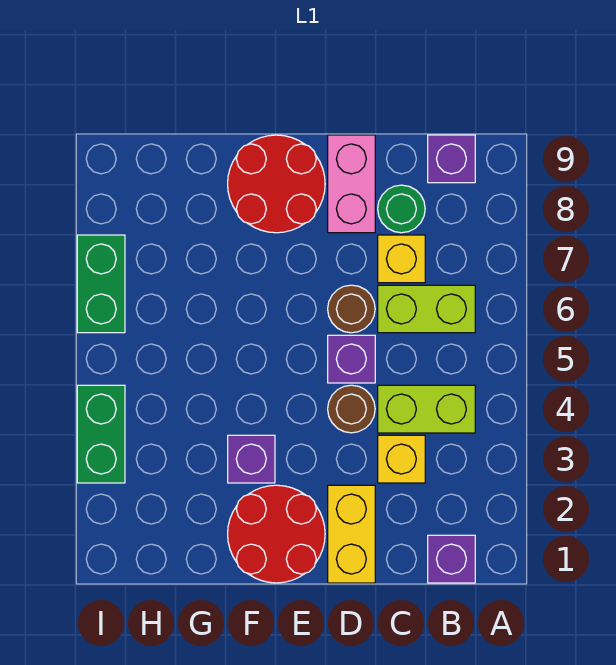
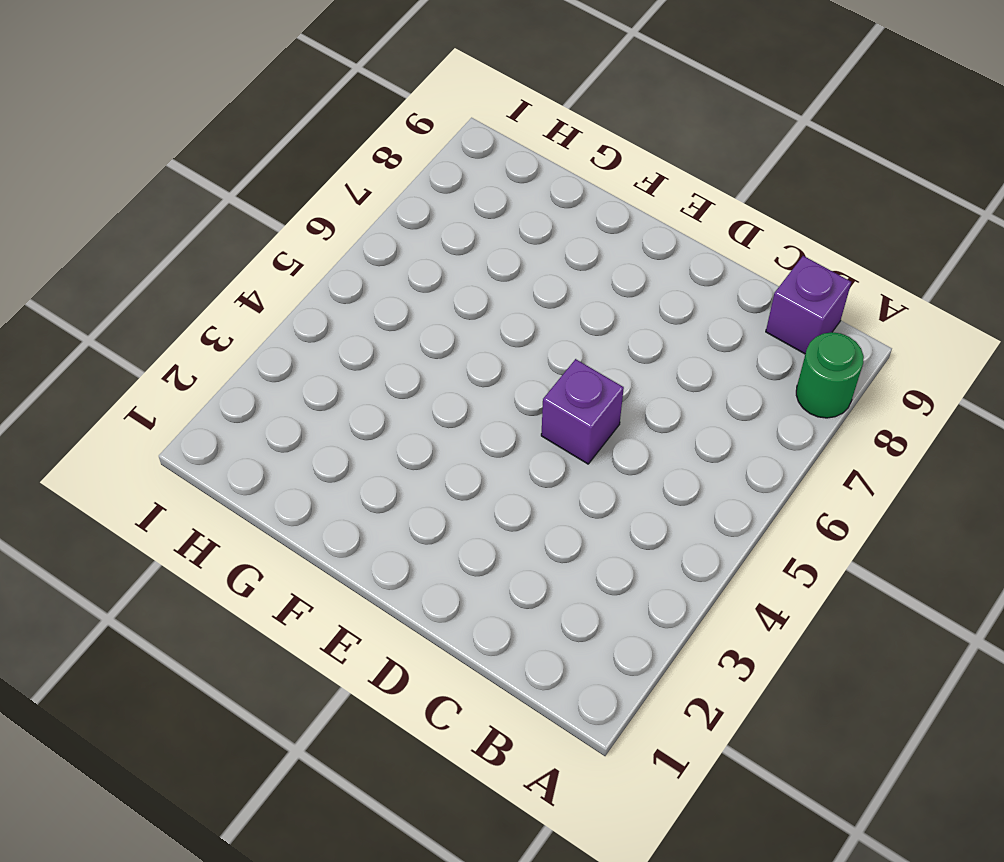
green 1x1 round brick [796,332,864,418] -> green 1x1 round brick moved to [378,185,425,233]
none -> purple 1x1 brick [428,535,475,583]
none -> lime 1x2 brick [378,385,475,433]
none -> lime 1x2 brick [378,285,475,333]

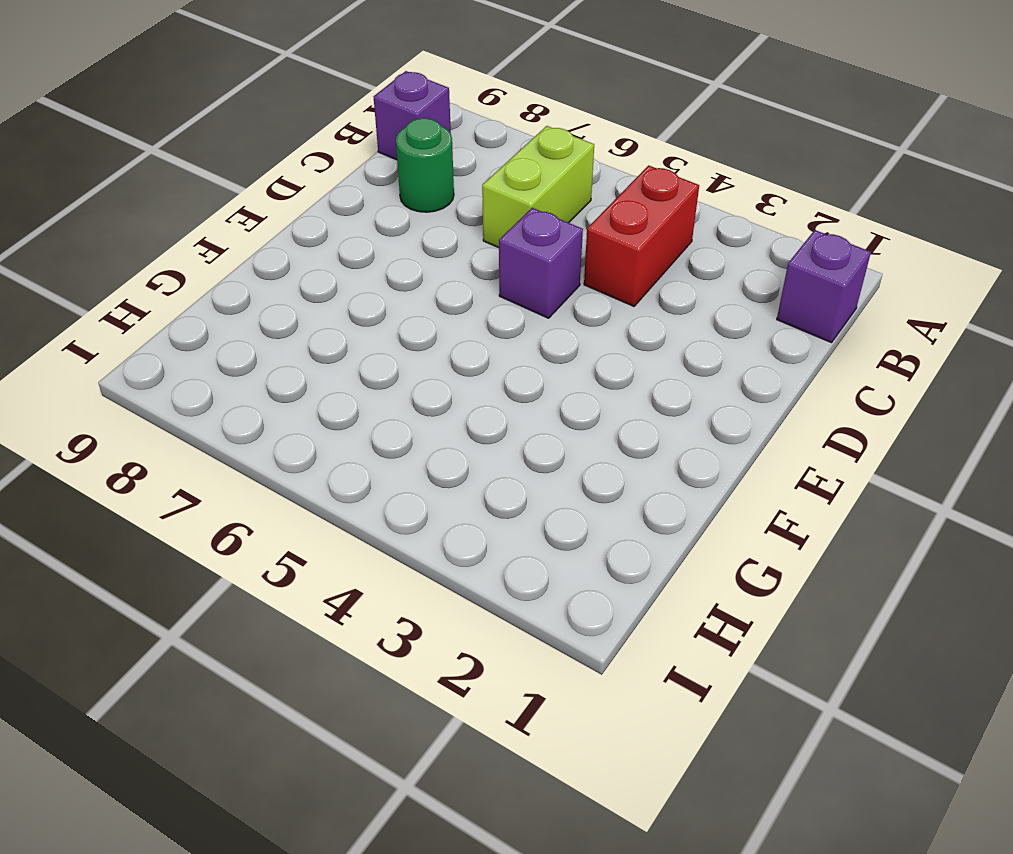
red 1x2 brick [584,165,699,306] -> lime 1x2 brick [378,385,475,433]
none -> yellow 1x1 brick [378,435,425,483]
none -> yellow 1x1 brick [378,235,425,283]
none -> yellow 1x2 brick [328,485,375,583]

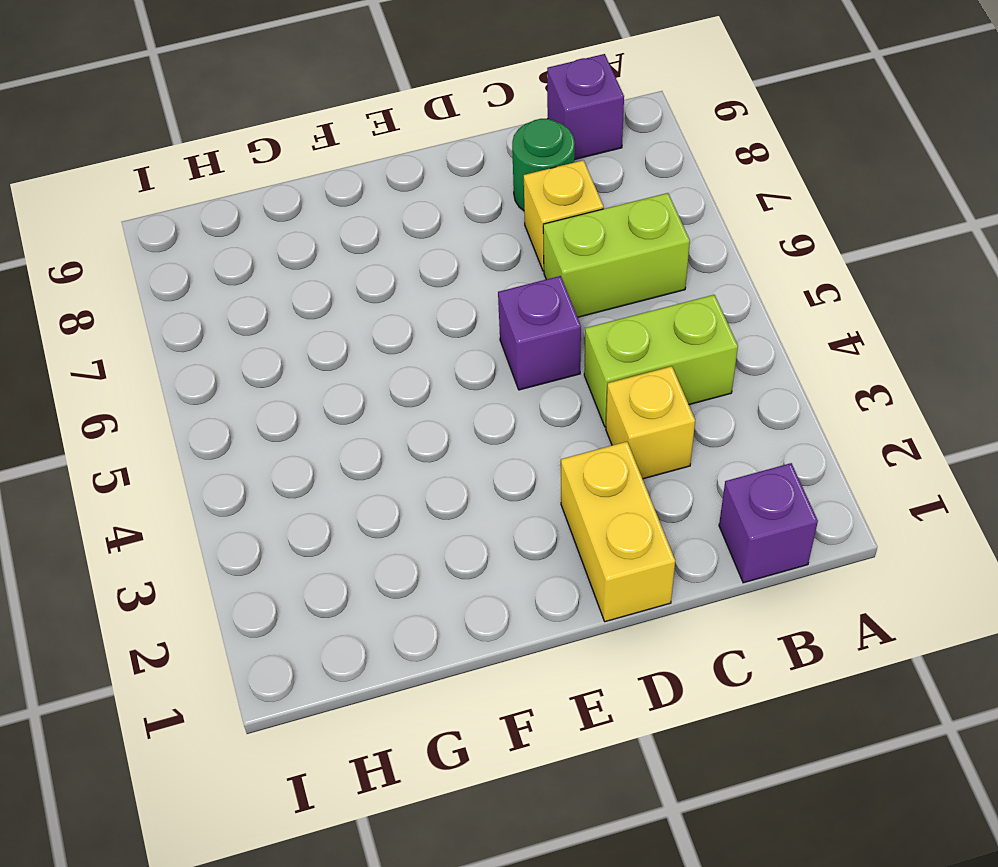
none -> brown 1x1 round brick [328,385,375,433]
none -> brown 1x1 round brick [328,285,375,333]
none -> pink 1x2 brick [328,135,375,233]

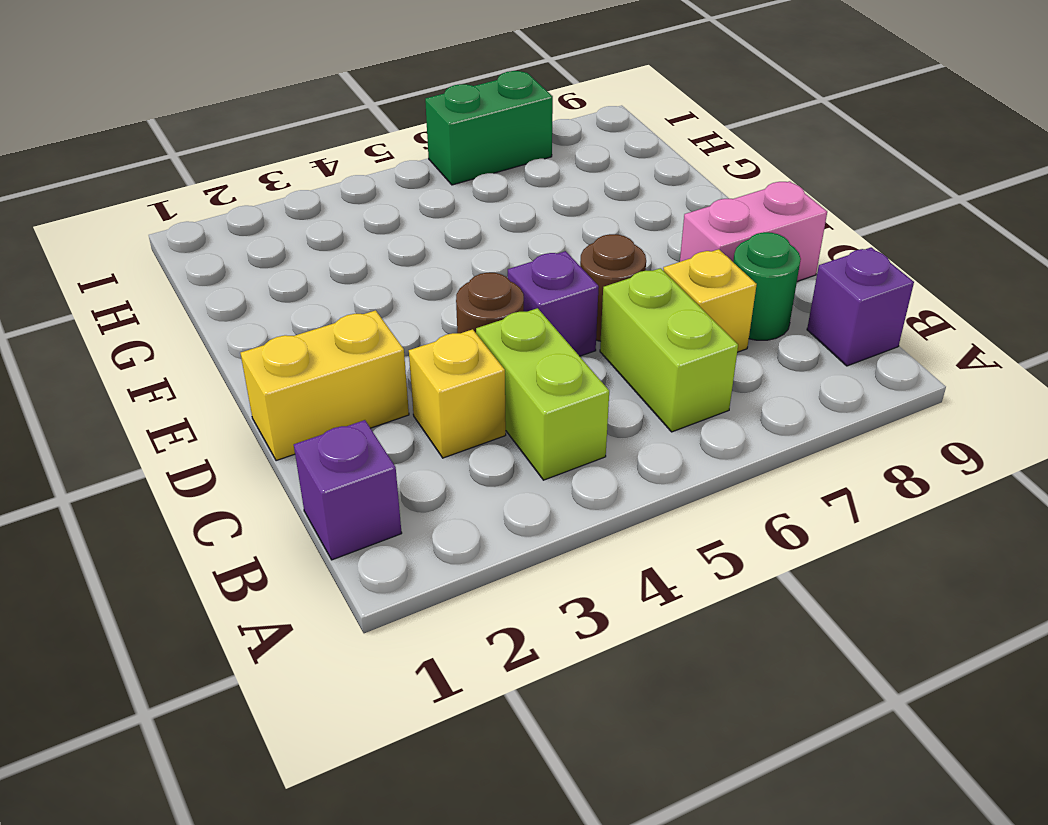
none -> red 2x2 round brick [228,485,325,583]
none -> red 2x2 round brick [228,135,325,233]
none -> purple 1x1 brick [228,435,275,483]

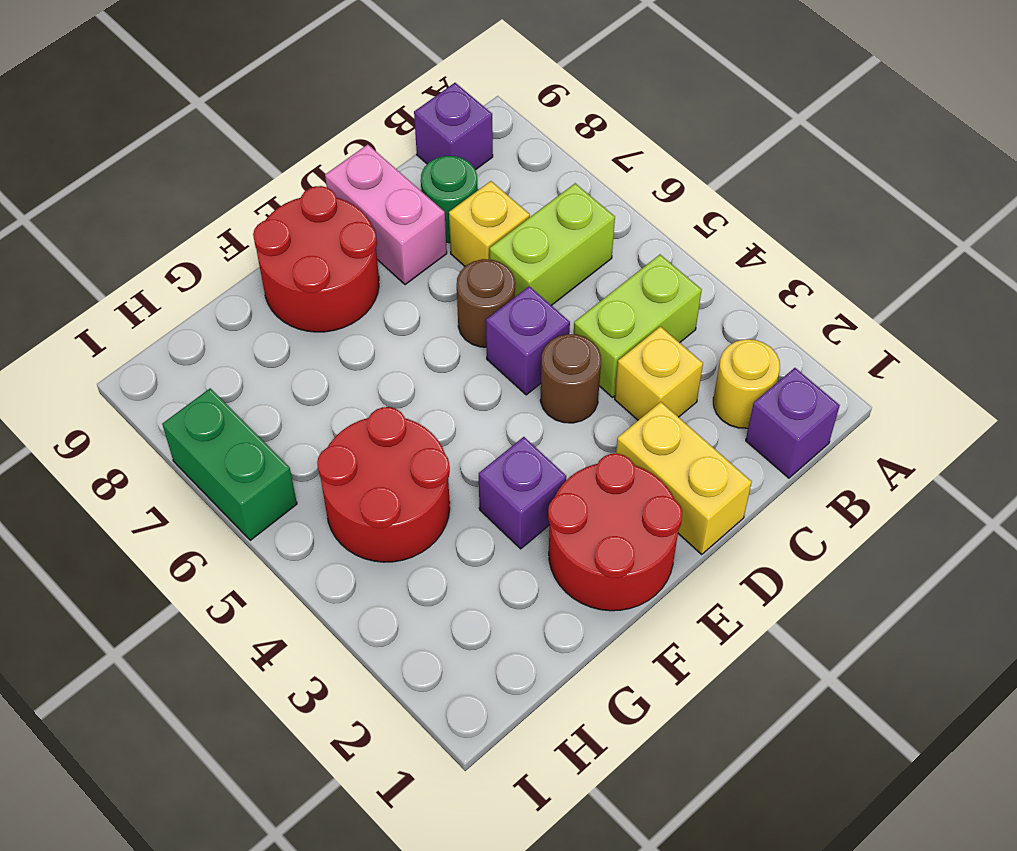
yellow 1x1 round brick [713,339,780,428] -> none
red 2x2 round brick [317,407,450,562] -> none
none -> green 1x2 brick [77,385,125,483]

